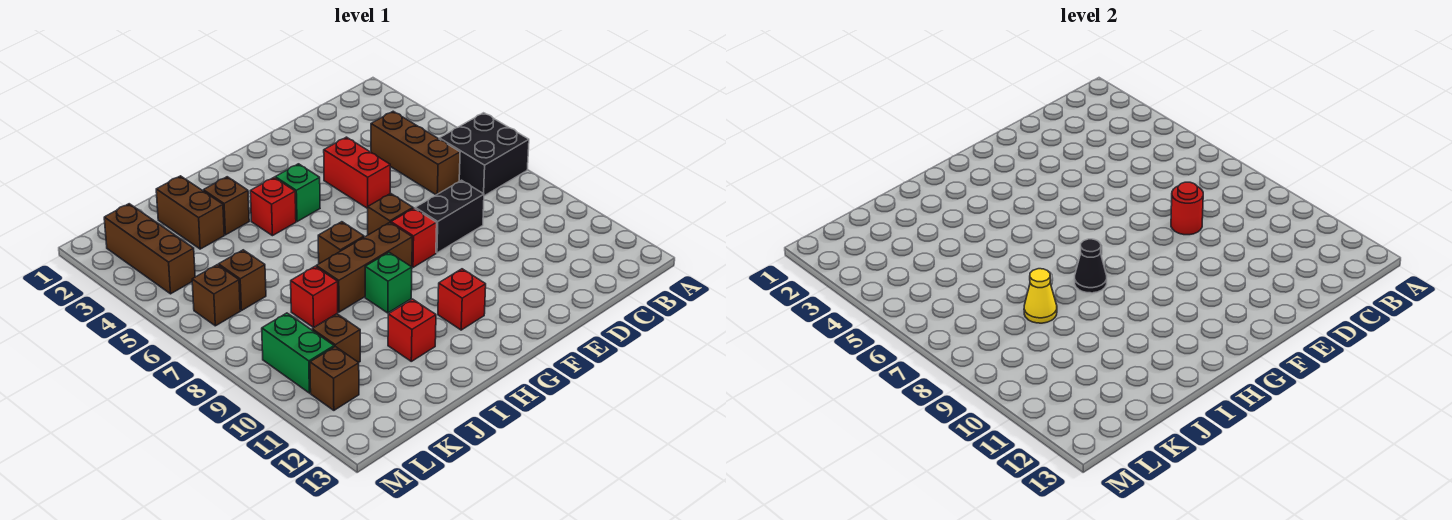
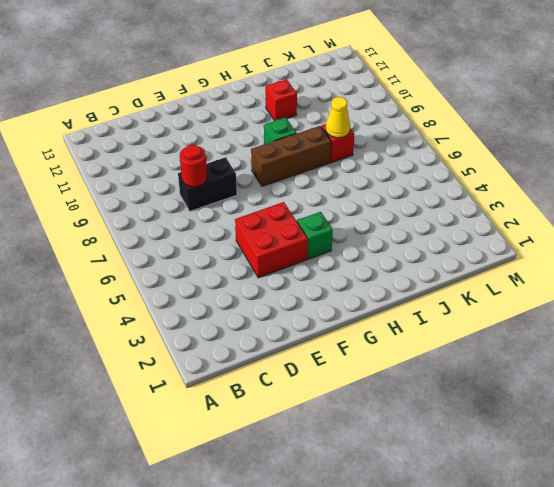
red 2x2 brick [235,202,308,278] -> red 1x2 brick [324,137,390,209]
none -> black 2x2 brick [439,113,529,196]
none -> brown 1x3 brick [371,111,460,195]
none -> brown 1x1 brick [368,193,413,235]

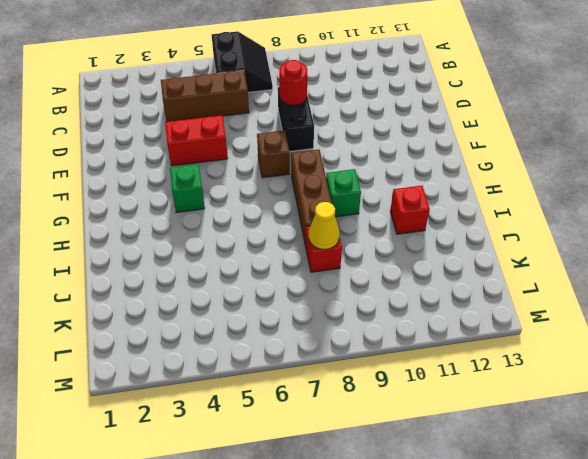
black 2x2 slope [212,31,273,92] -> black 2x2 brick [439,113,529,196]
none -> red 1x1 brick [391,208,437,267]
none -> red 1x1 brick [438,269,486,330]
none -> red 1x1 brick [250,178,296,236]

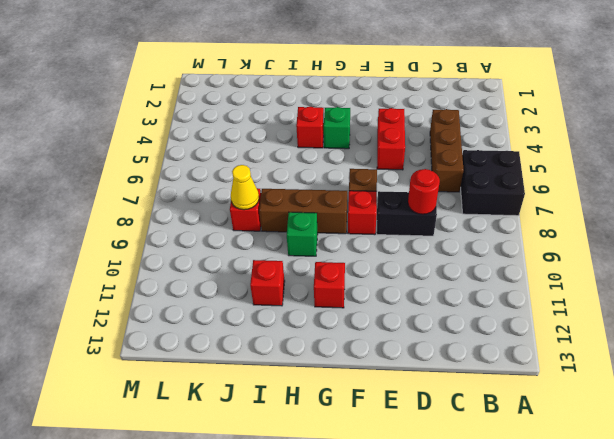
none -> brown 1x1 brick [318,222,364,264]
none -> brown 1x1 brick [203,177,249,235]
none -> brown 1x2 brick [156,176,224,249]

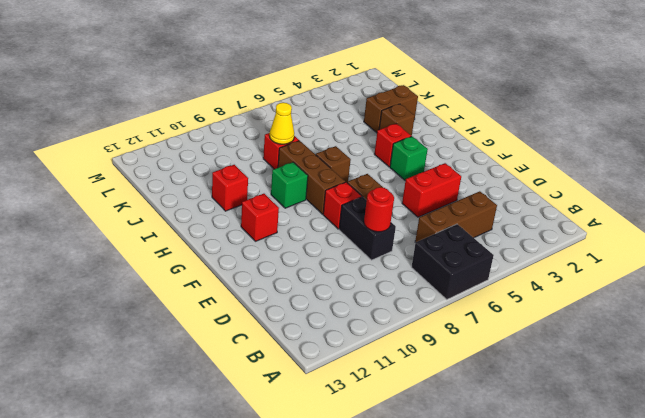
none -> brown 1x1 brick [219,250,266,310]
none -> brown 1x1 brick [312,314,360,363]
none -> brown 1x3 brick [104,204,195,294]

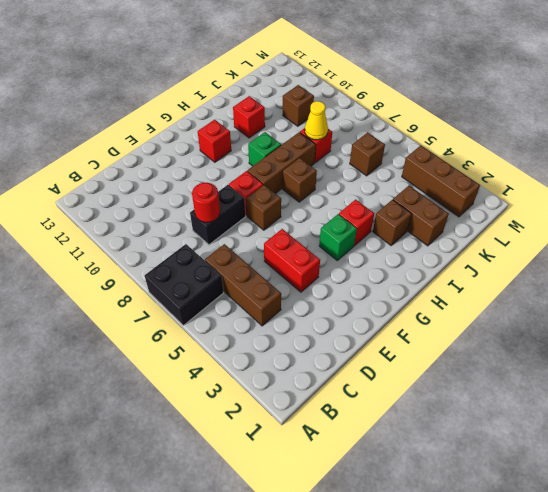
none -> brown 1x1 brick [192,265,240,326]
none -> green 1x2 brick [262,313,334,393]
none -> brown 1x1 brick [310,347,359,410]

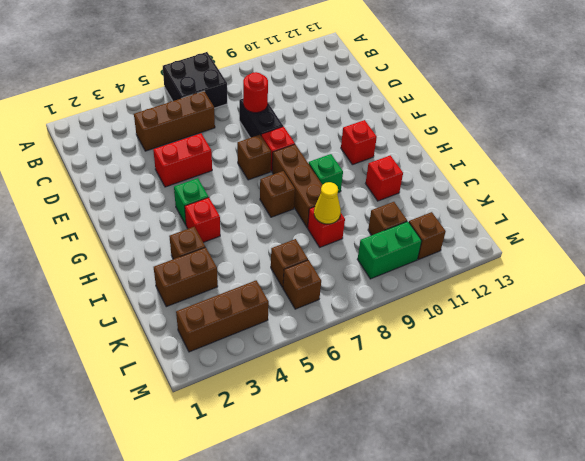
none -> black 1x1 cone [1075,239,1107,293]

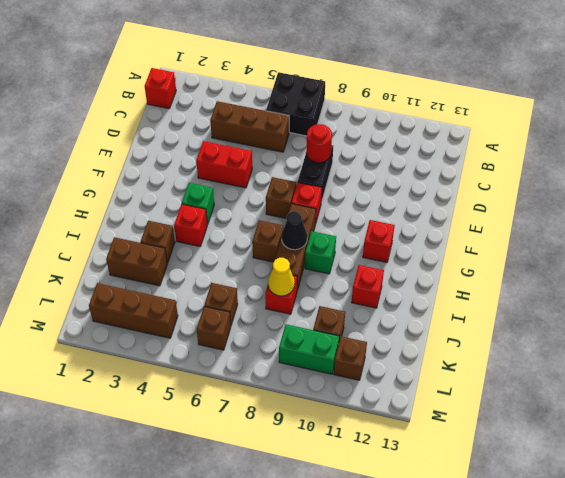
red 1x1 brick [145,68,176,109] -> none

